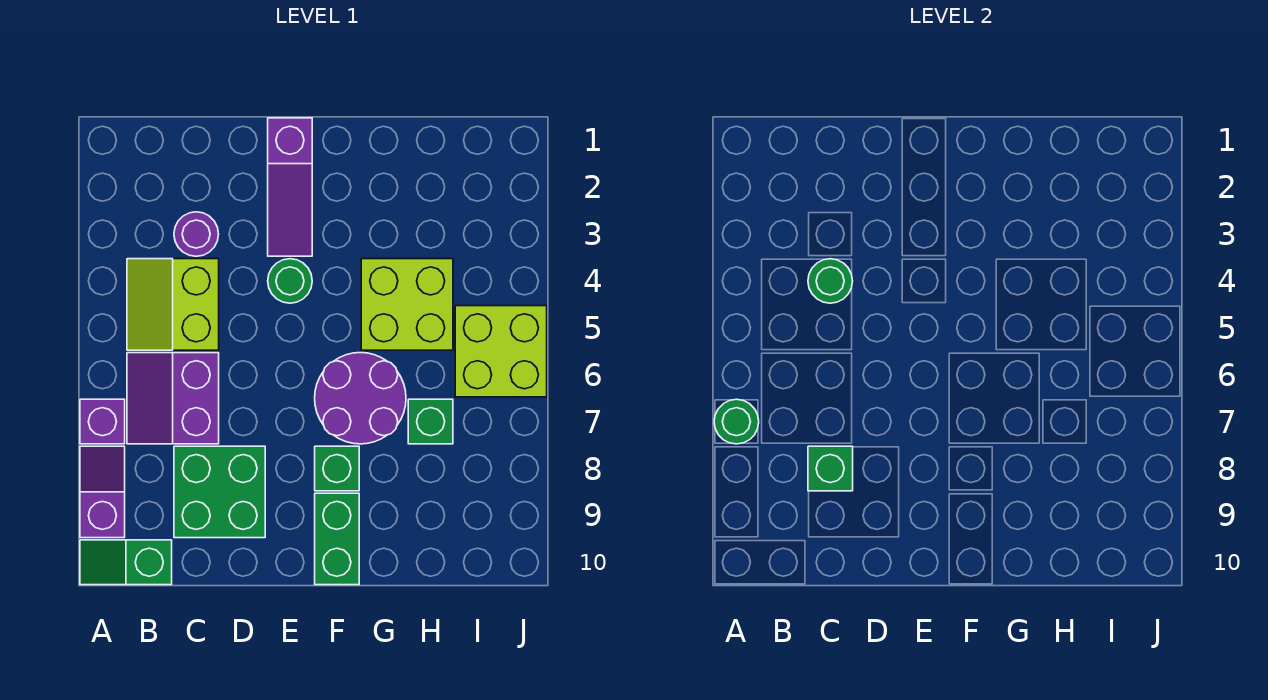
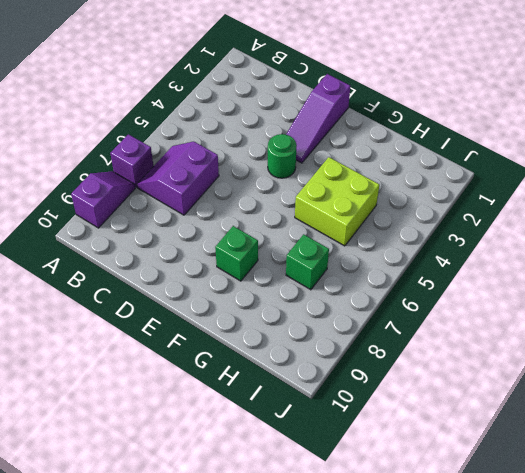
none -> green 1x2 slope [80,540,172,585]
none -> lime 2x2 slope [127,259,219,350]
none -> purple 1x1 round brick [174,212,219,256]

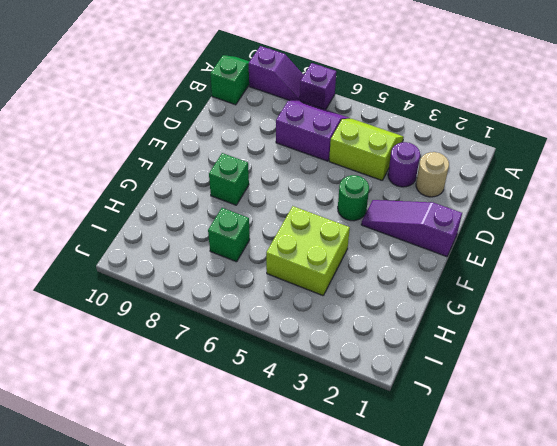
tan 1x1 round brick [416,152,449,197] -> none
none -> green 2x2 brick [174,446,265,538]
none -> purple 2x2 round brick [315,353,406,444]
none -> green 1x2 brick [315,493,359,585]

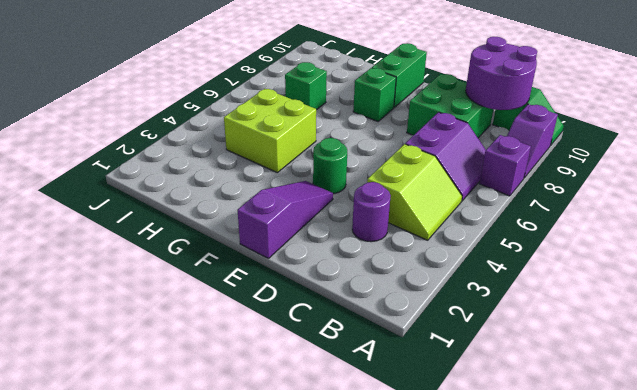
purple 2x2 round brick [466,37,537,110] -> purple 2x2 round brick moved to [315,353,406,444]
none -> lime 2x2 brick [455,306,547,397]
none -> green 1x1 round brick [714,399,759,444]
none -> green 1x1 round brick [808,259,853,303]

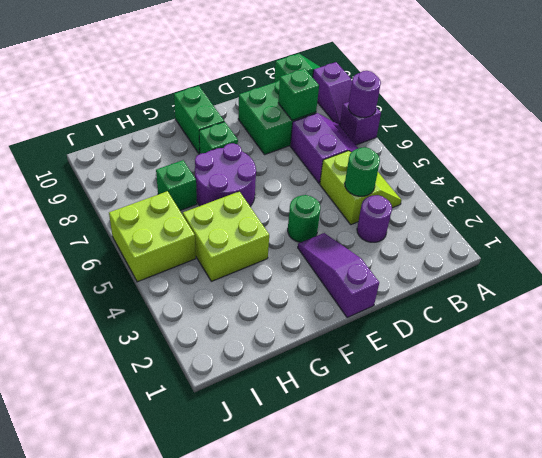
purple 1x1 round brick [348,71,381,118] -> green 1x1 round brick [714,399,759,444]

